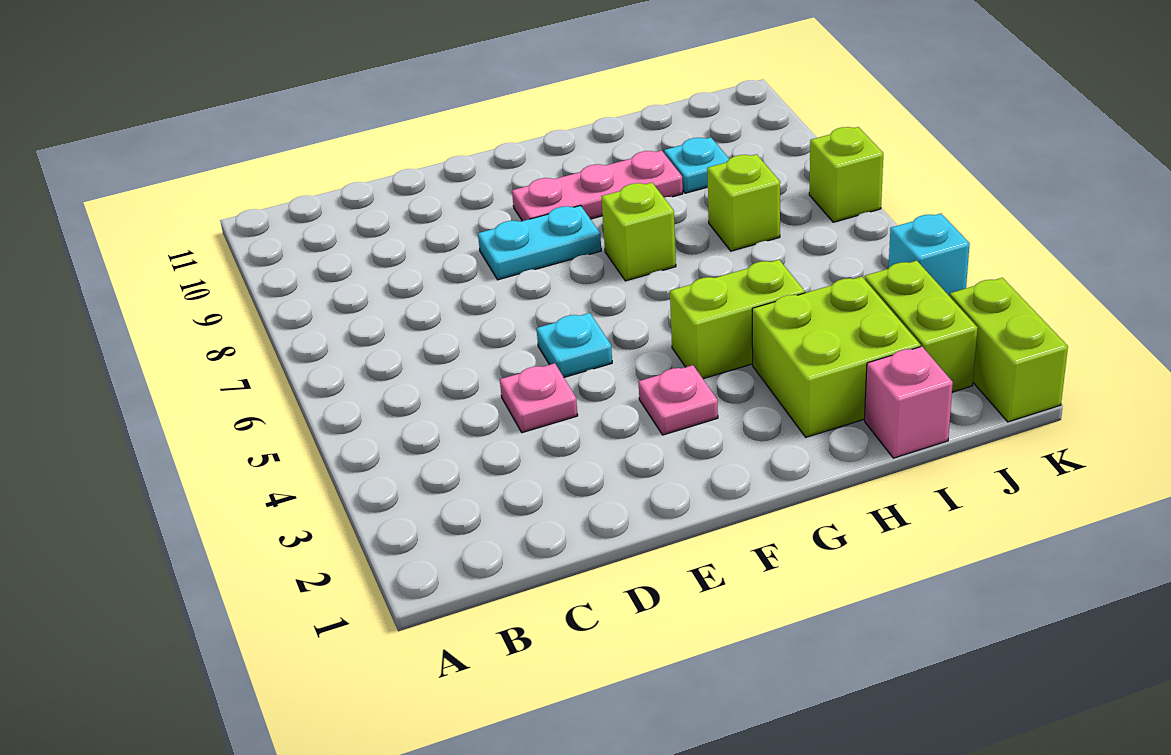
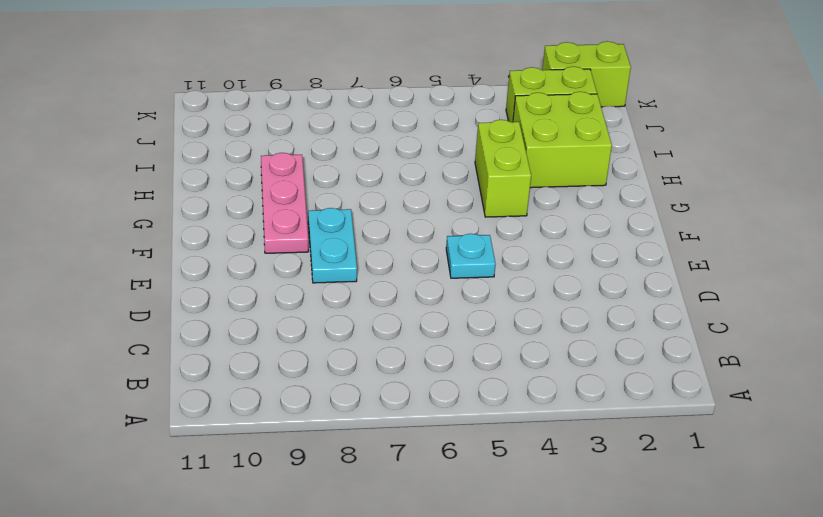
none -> pink 1x1 plate [500,363,578,433]
none -> pink 1x1 plate [639,365,718,435]
none -> lime 1x1 brick [602,183,676,281]

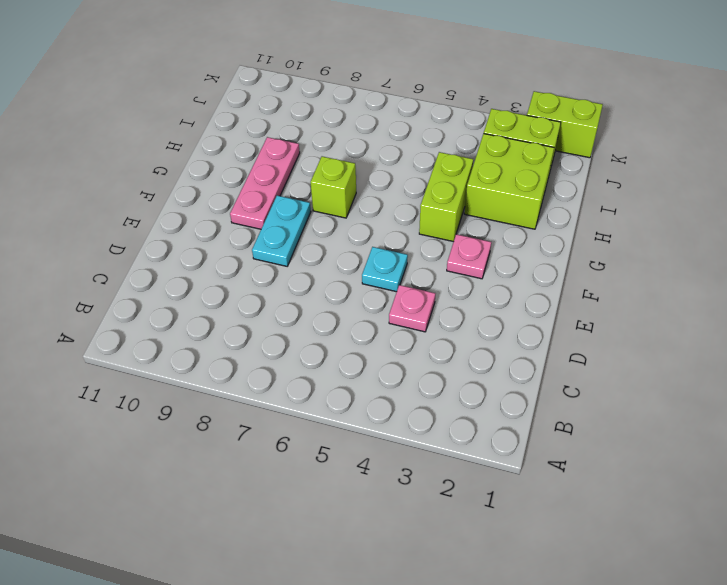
none -> pink 1x1 brick [865,346,953,458]
none -> lime 1x1 brick [707,154,780,251]
none -> cyan 1x1 plate [664,138,729,193]

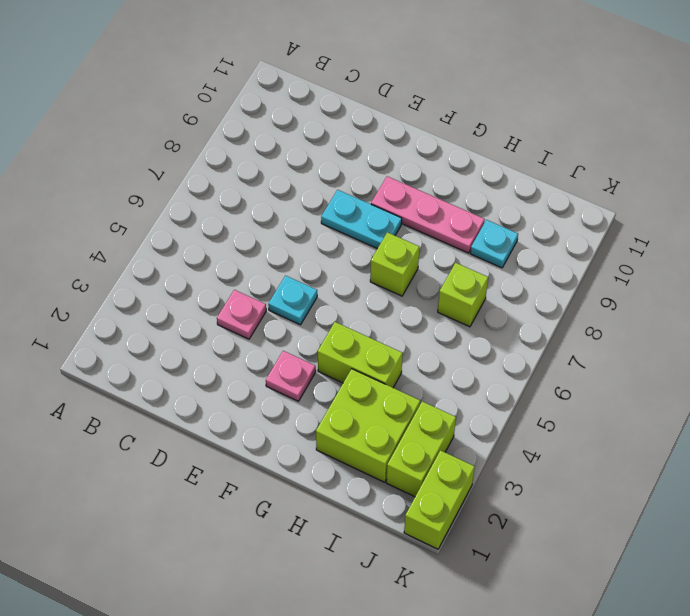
none -> pink 1x1 brick [865,346,953,458]
none -> cyan 1x1 brick [889,214,970,296]
none -> lime 1x1 brick [809,127,883,222]

